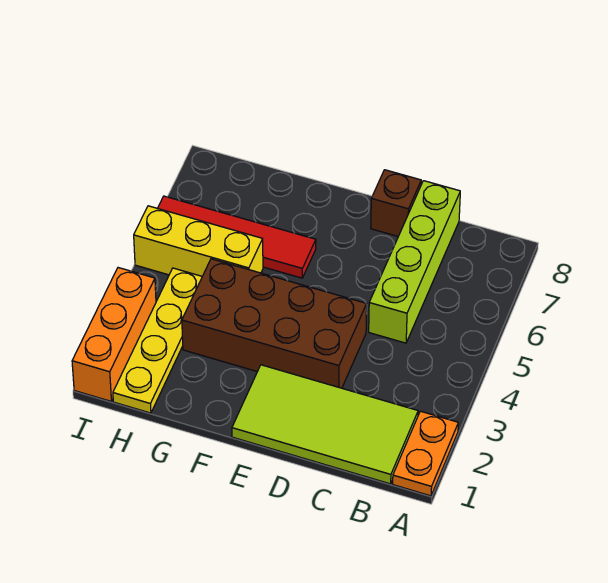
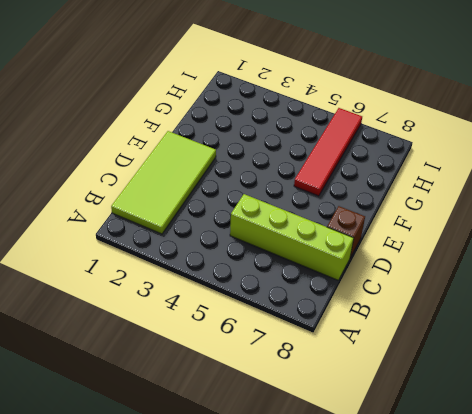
none -> orange 1x2 plate [393,411,458,496]
none -> brown 2x4 brick [182,259,367,388]

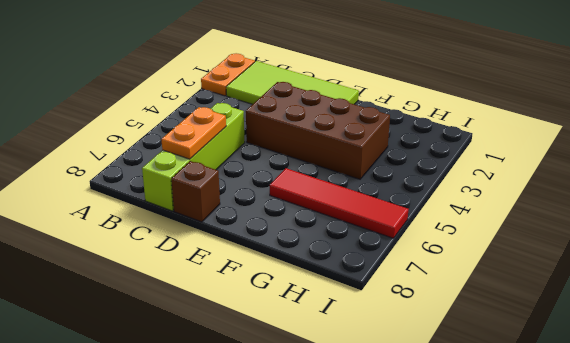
orange 1x2 plate [161,107,226,159] -> none
none -> yellow 1x3 brick [134,206,263,276]
none -> yellow 1x4 plate [113,268,202,413]

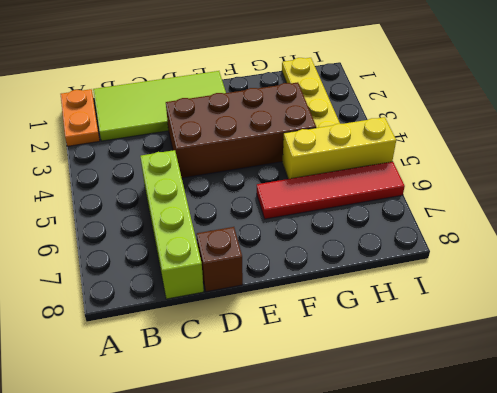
none -> orange 1x3 brick [72,268,156,401]

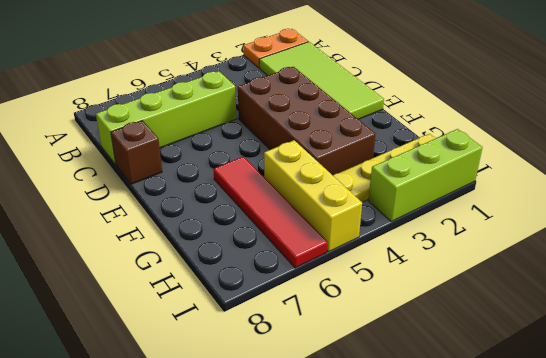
lime 1x3 brick [368,129,483,222] -> orange 1x3 brick [72,268,156,401]

